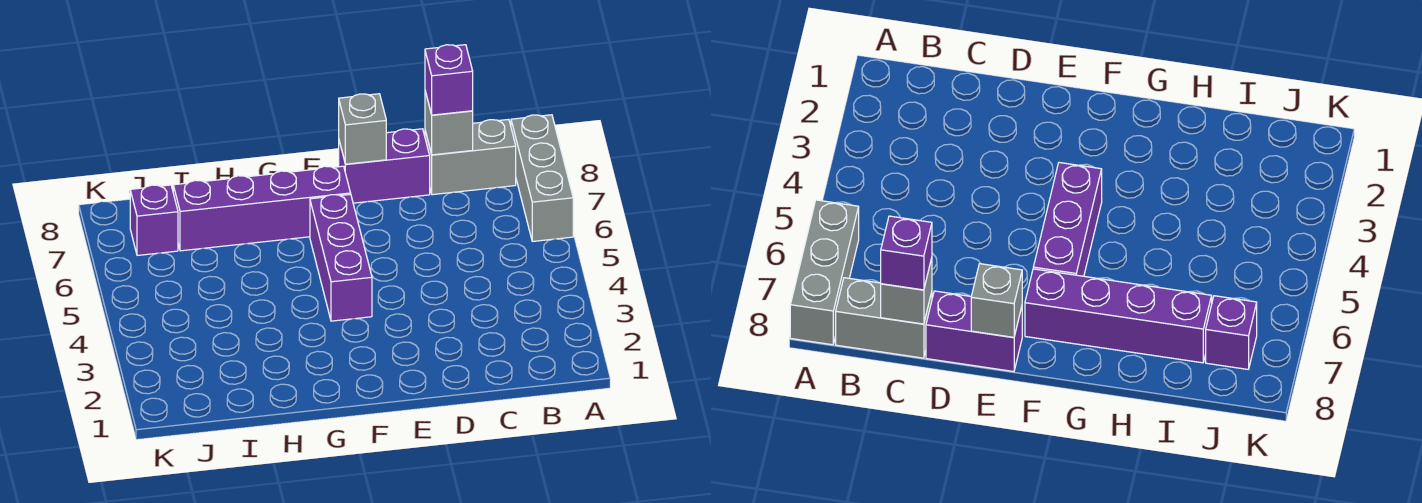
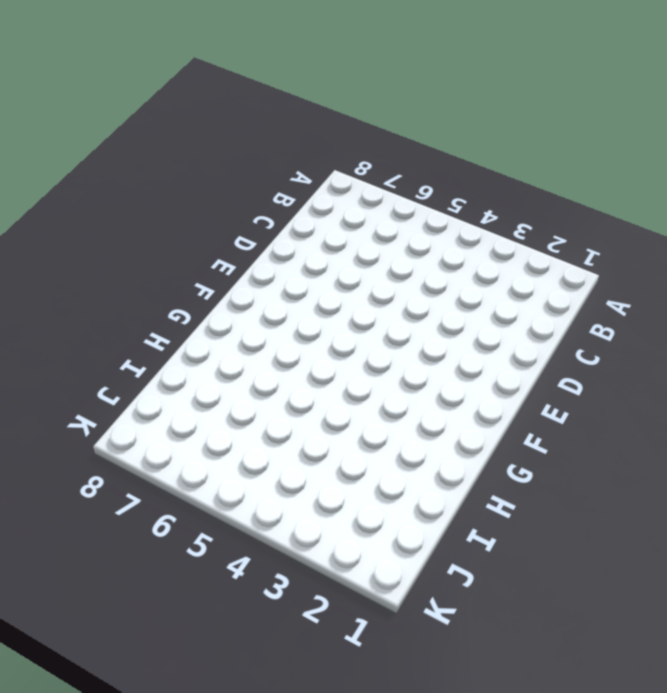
none -> grey 1x3 brick [511,115,573,241]
none -> grey 1x2 brick [425,119,516,195]

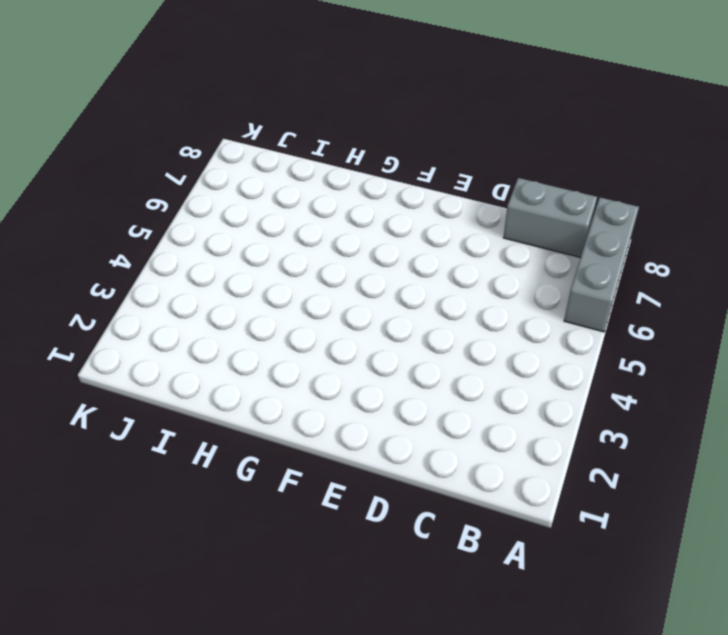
none -> purple 1x2 brick [339,129,430,203]
none -> purple 1x3 brick [310,194,372,321]

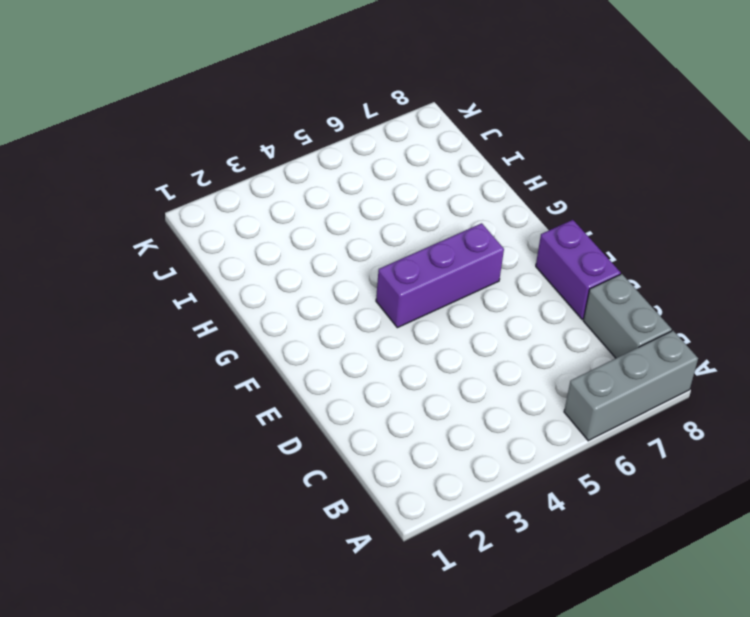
none -> purple 1x4 brick [173,166,351,251]
none -> purple 1x1 brick [130,185,178,255]

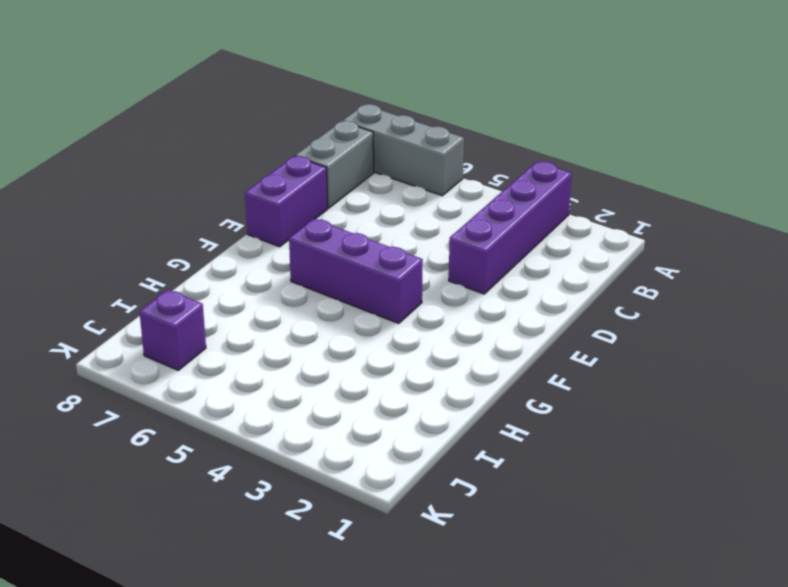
purple 1x4 brick [449,162,572,294] -> purple 1x4 brick moved to [173,166,351,251]
none -> grey 1x1 brick [425,91,473,155]
none -> grey 1x1 brick [339,94,386,164]

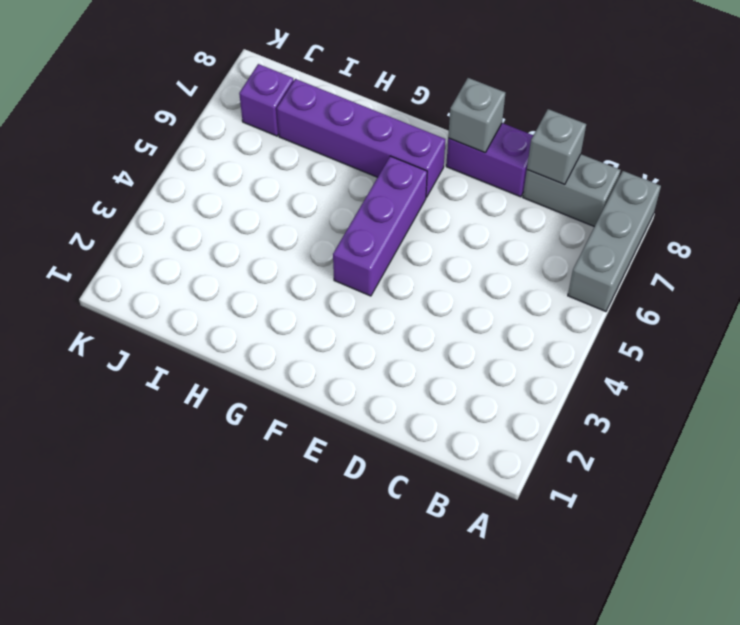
none -> purple 1x1 brick [425,45,473,115]

